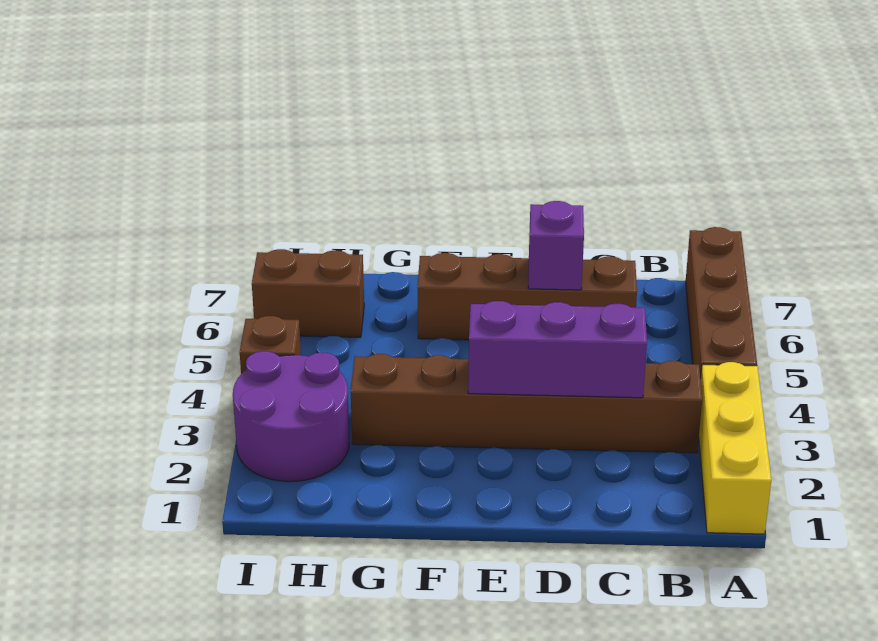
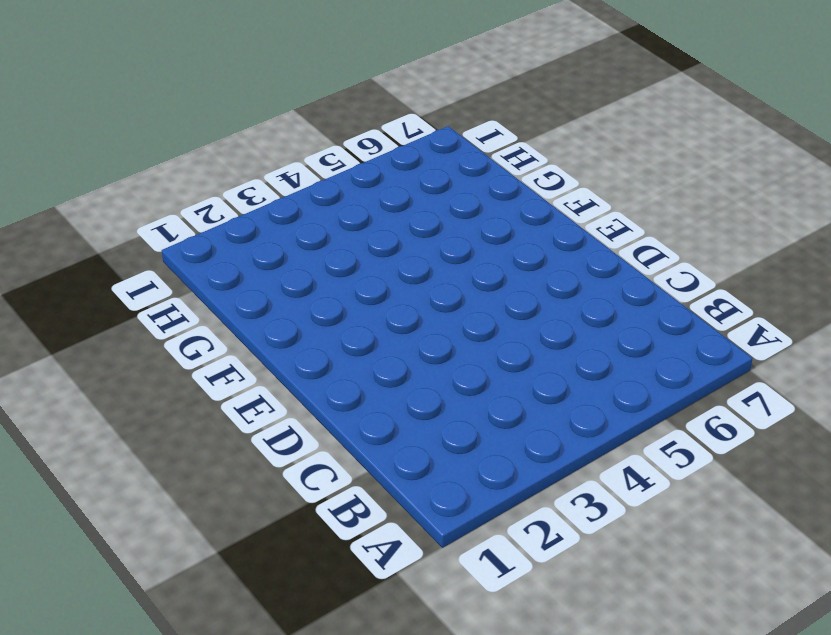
none -> yellow 1x3 brick [699,362,771,534]
none -> brown 1x4 brick [686,227,757,379]

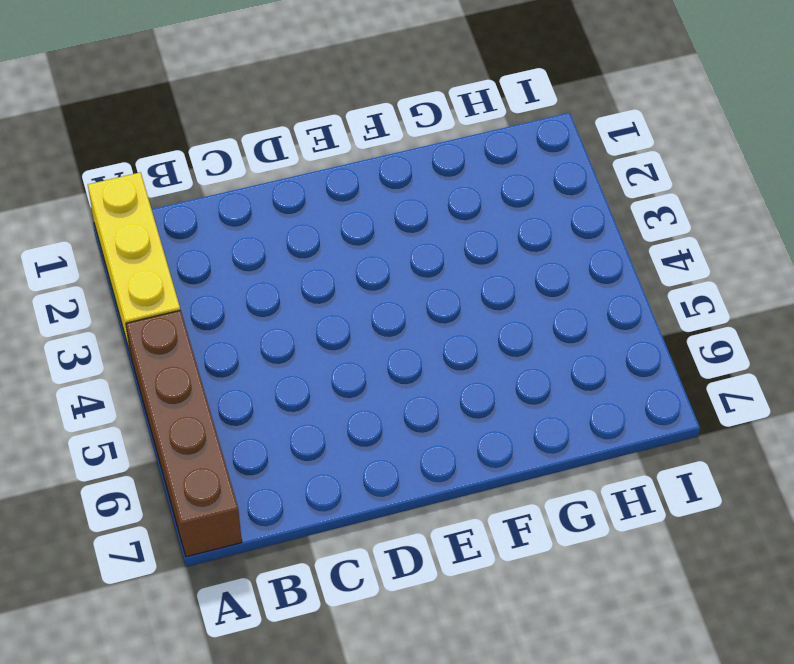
none -> brown 1x6 brick [351,354,702,453]
none -> brown 1x4 brick [417,253,637,340]

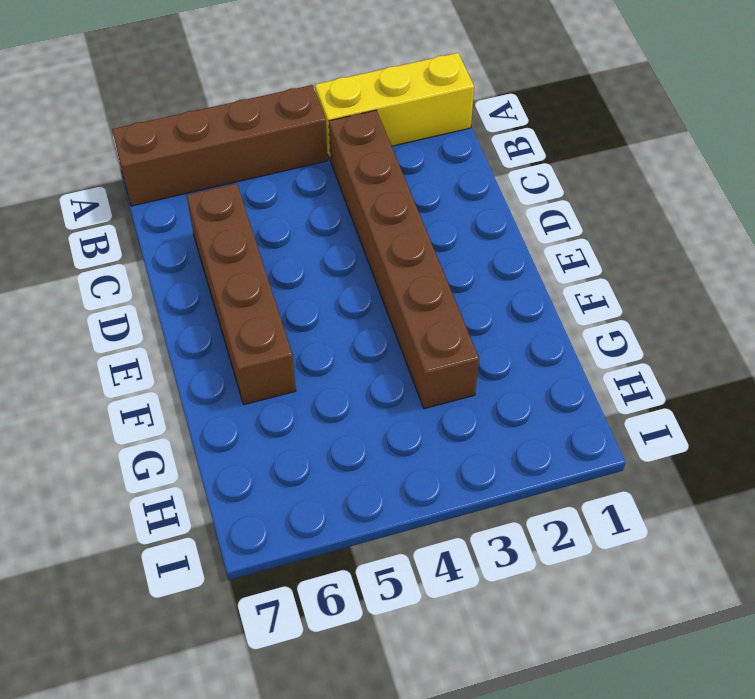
none -> purple 2x2 round brick [233,351,349,482]
none -> brown 1x2 brick [252,249,364,337]

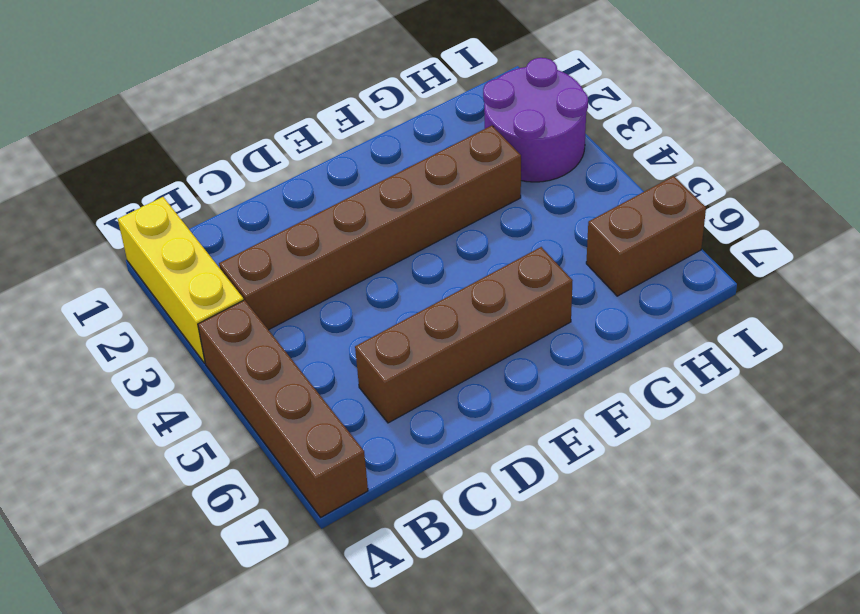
none -> brown 1x1 brick [240,316,301,374]
none -> purple 1x3 brick [468,301,647,398]

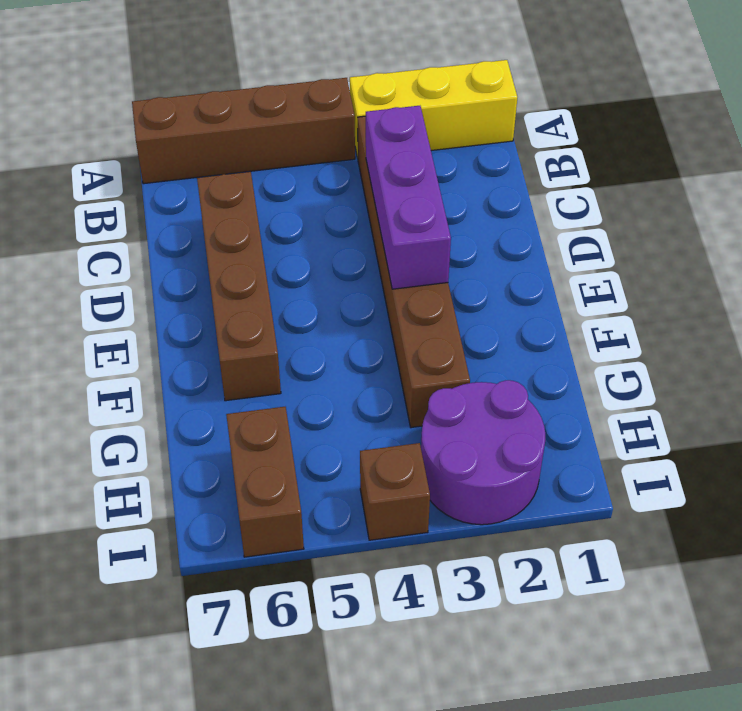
none -> purple 1x1 brick [528,201,584,290]

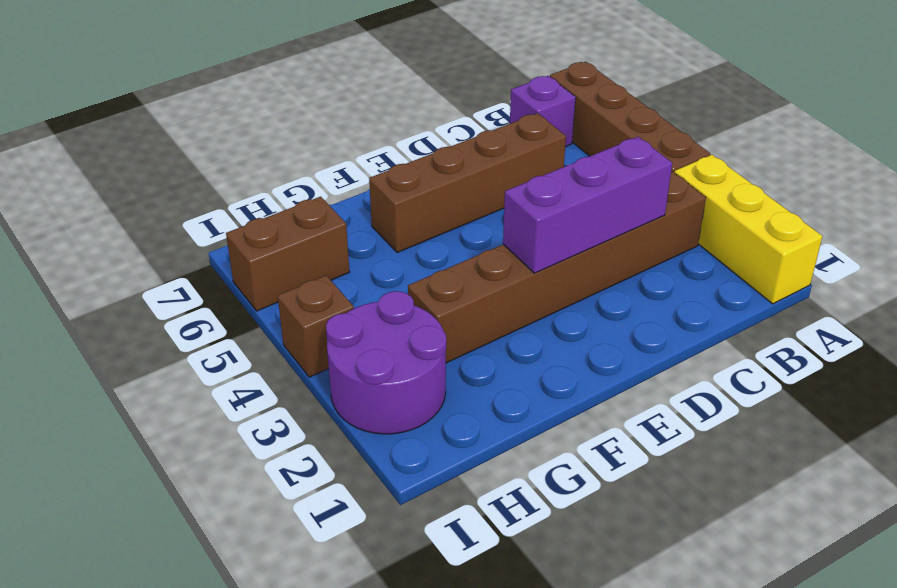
purple 1x1 brick [510,76,576,147] -> purple 1x1 brick moved to [528,201,584,290]

